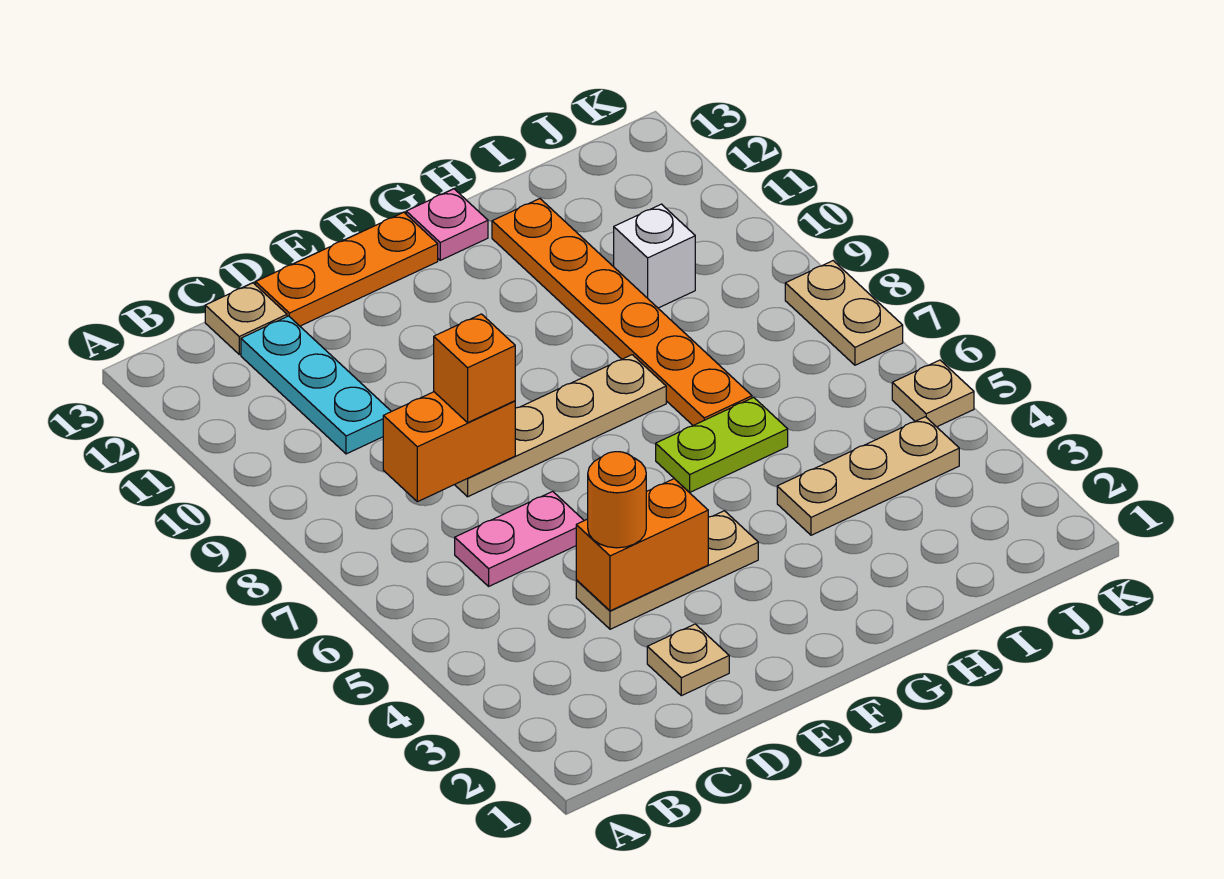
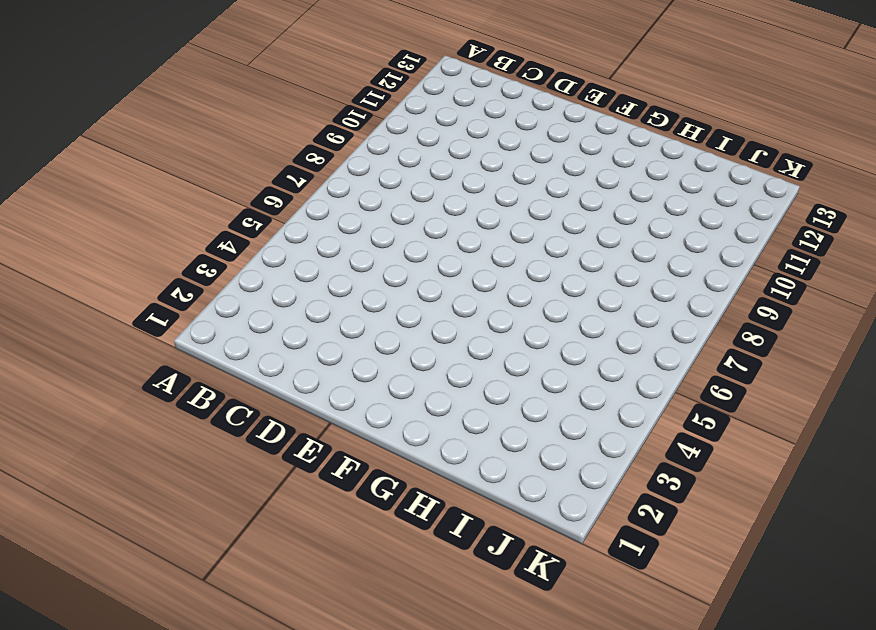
none -> pink 1x2 plate [455,491,584,586]
none -> cyan 1x3 plate [241,316,391,454]
none -> tan 1x1 plate [205,283,287,354]

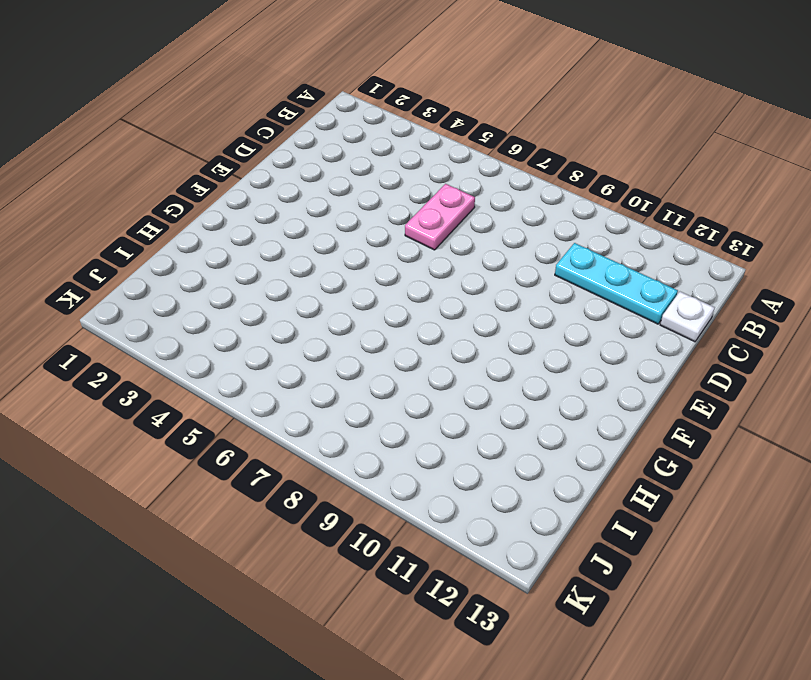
white 1x1 plate [660,292,715,342] -> tan 1x1 plate [205,283,287,354]
none -> tan 1x1 plate [647,624,729,696]
none -> tan 1x3 plate [576,511,758,629]
none -> tan 1x4 plate [455,355,666,497]

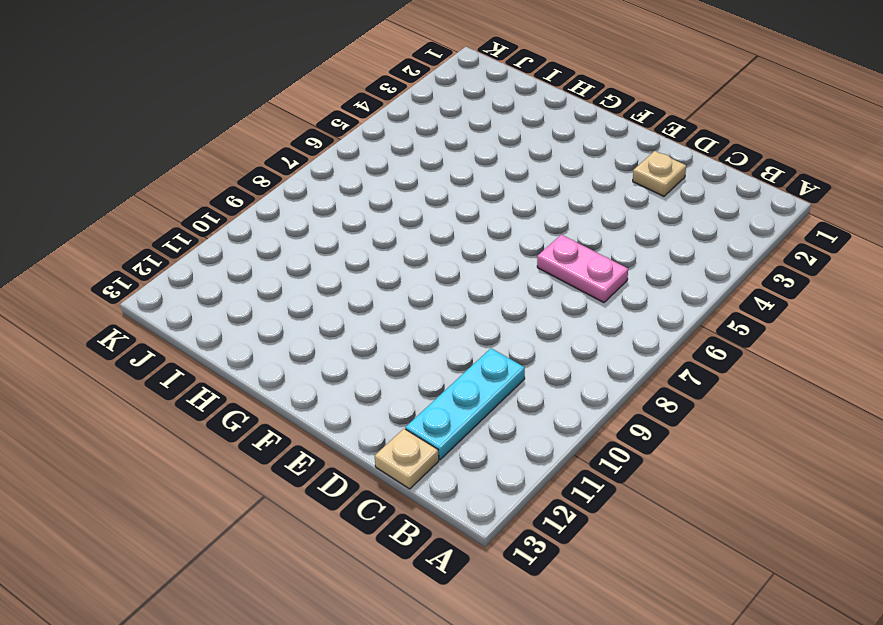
none -> tan 1x3 plate [576,511,758,629]
none -> tan 1x4 plate [455,355,666,497]
none -> orange 1x3 plate [256,212,438,326]

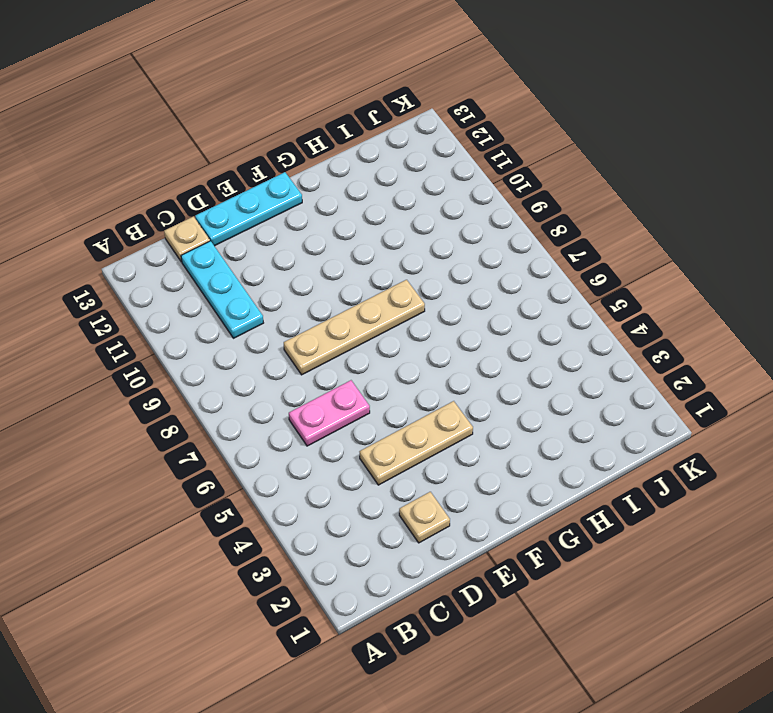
cyan 1x3 plate [195,172,302,246] -> orange 1x3 plate [256,212,438,326]
none -> lime 1x2 plate [656,397,788,493]
none -> pink 1x1 plate [406,189,488,260]
none -> tan 1x3 plate [777,417,959,535]

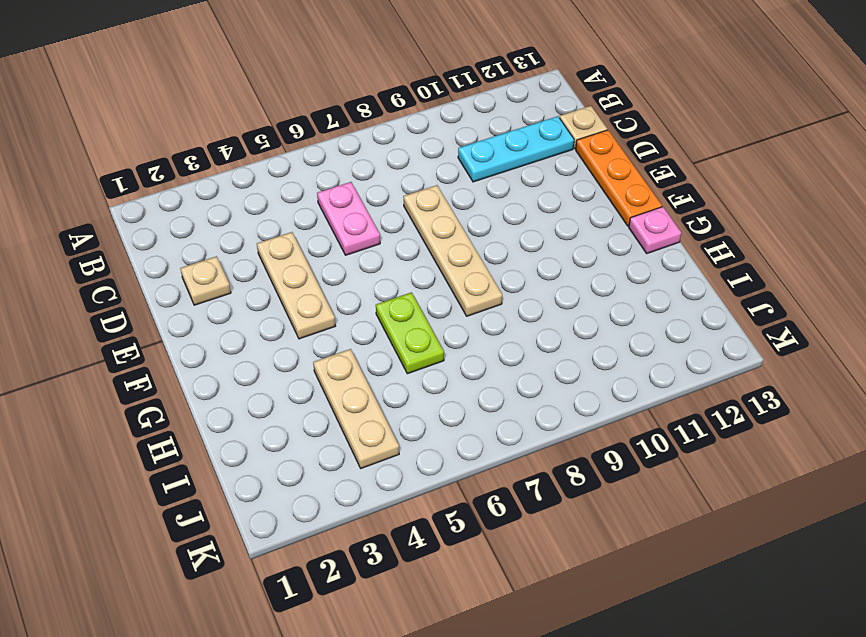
none -> orange 1x6 plate [492,199,752,425]
none -> white 1x1 brick [614,204,695,308]
none -> tan 1x1 plate [892,360,974,427]

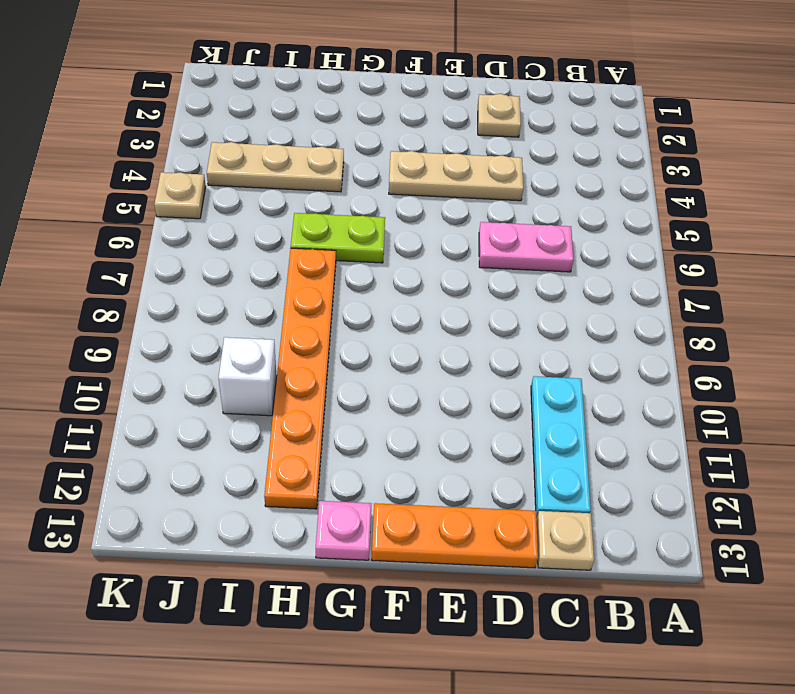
none -> tan 1x4 plate [455,355,666,497]
none -> tan 1x2 plate [785,261,903,365]
none -> orange 1x2 brick [383,392,515,502]

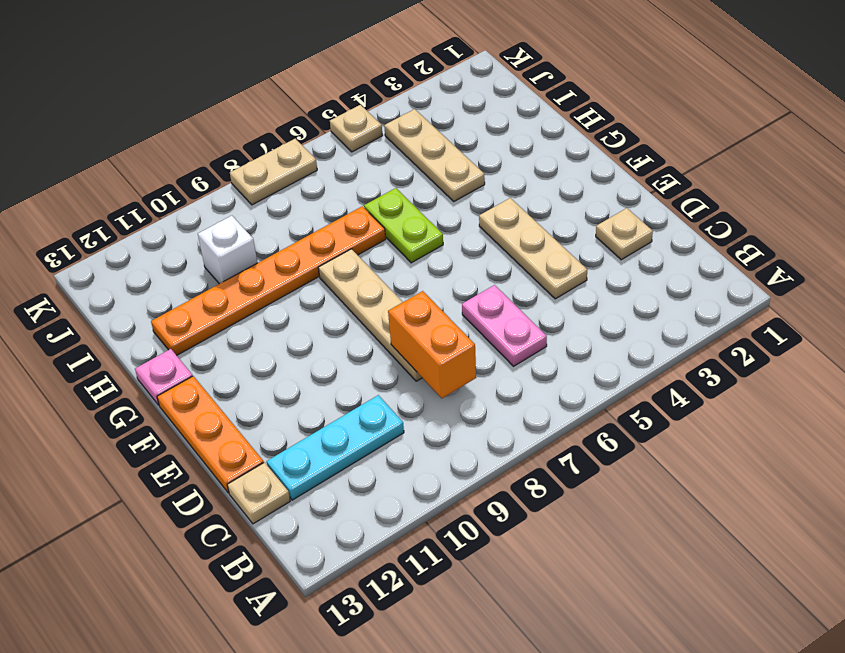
none -> orange 1x2 brick [576,479,708,611]
none -> orange 1x1 round brick [588,452,646,548]
none -> orange 1x1 brick [434,314,515,422]

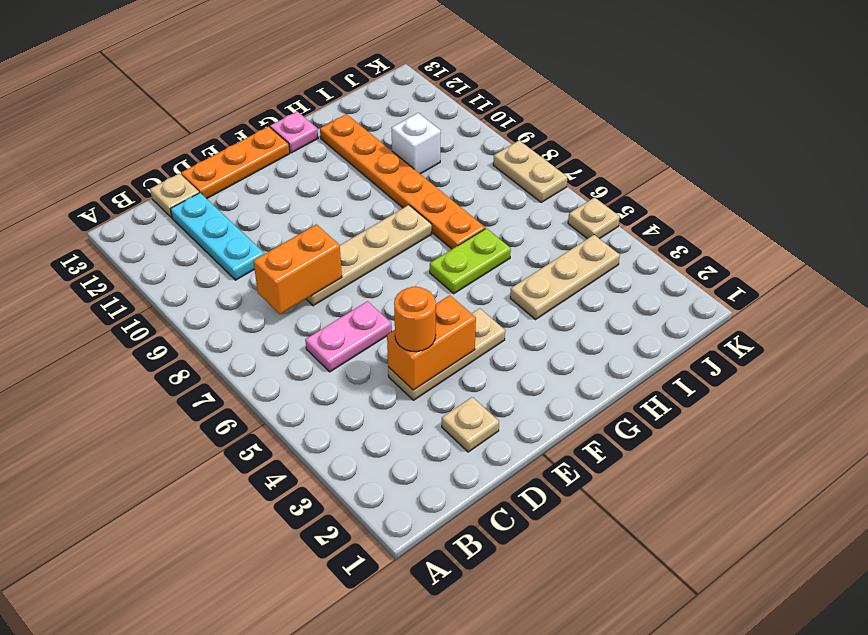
none -> orange 1x1 brick [434,314,515,422]

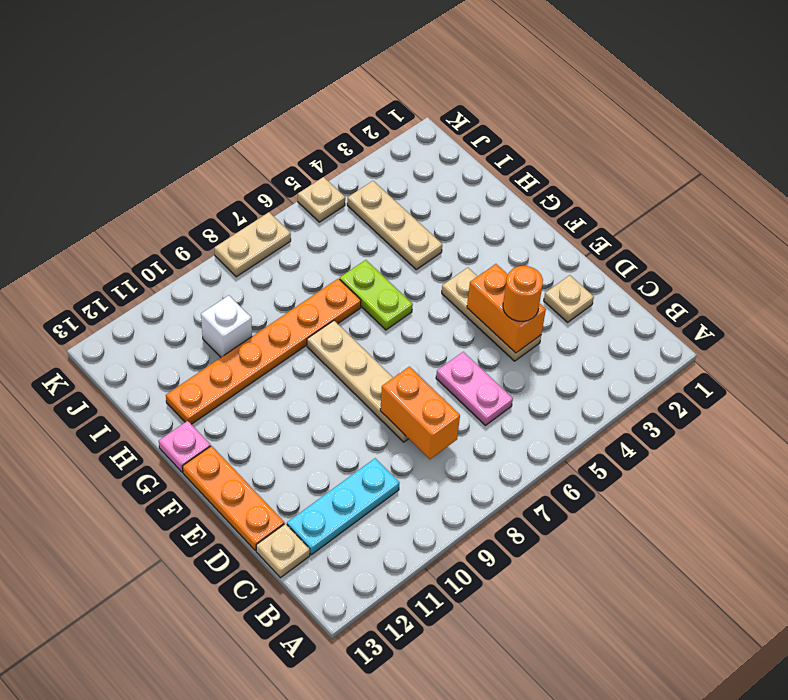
none -> orange 1x1 brick [434,314,515,422]

